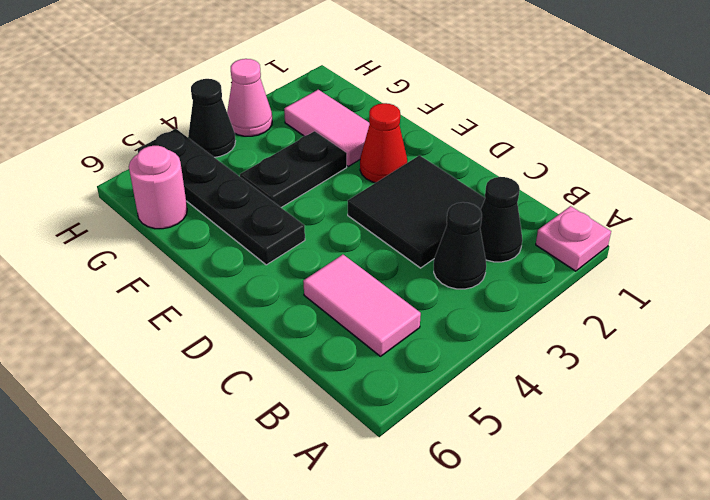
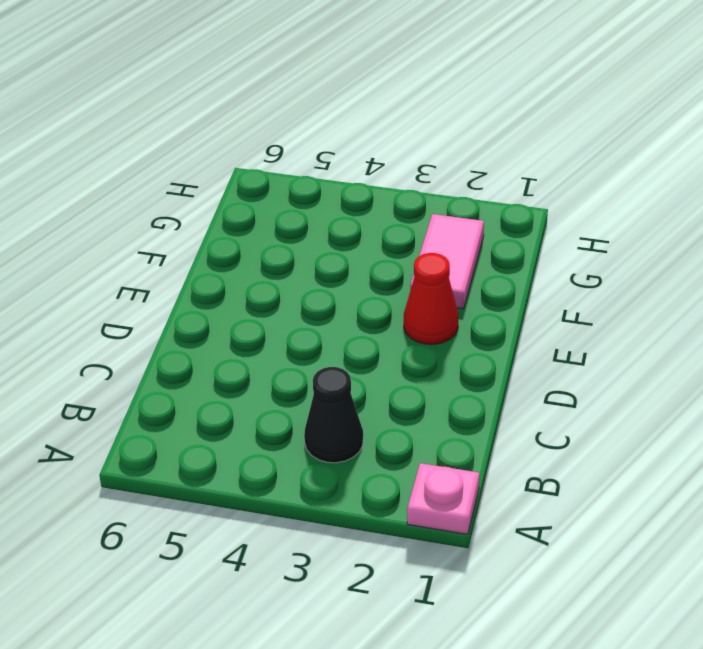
none -> black 1x1 cone [480,177,522,262]
none -> pink 1x2 tile [303,255,421,356]
none -> black 2x2 tile [348,155,485,268]

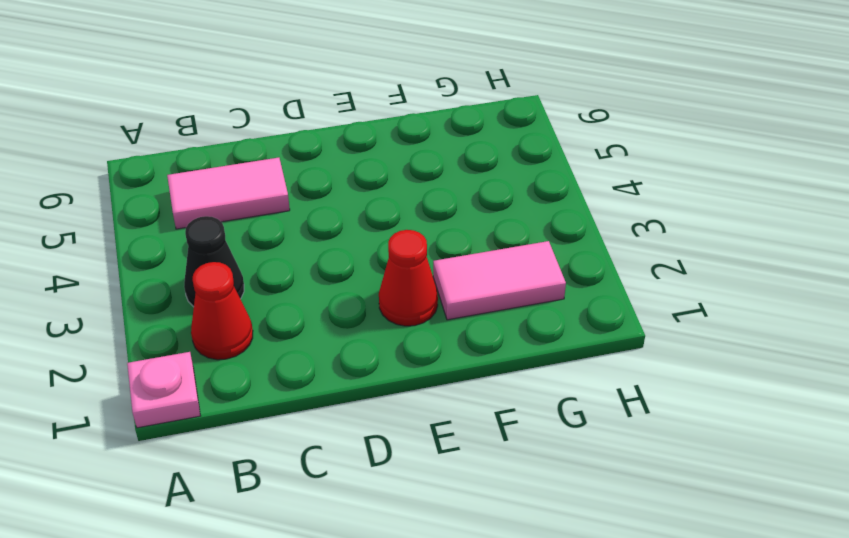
red 1x1 cone [191,262,253,360] -> black 1x1 cone [480,177,522,262]
none -> black 2x2 tile [348,155,485,268]
none -> black 1x4 plate [138,129,305,265]
none -> black 1x2 plate [240,131,347,207]

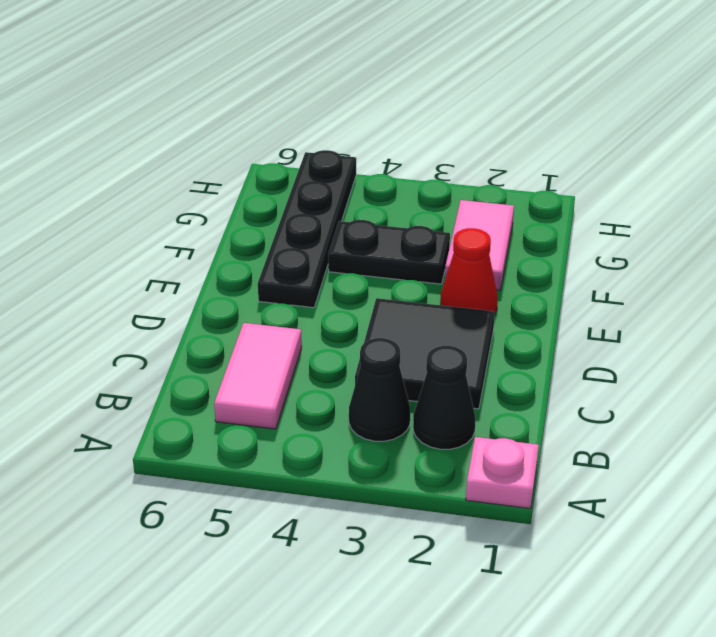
none -> pink 1x1 round brick [129,146,187,229]
none -> pink 1x1 cone [227,59,272,136]
none -> black 1x1 cone [188,79,235,157]

